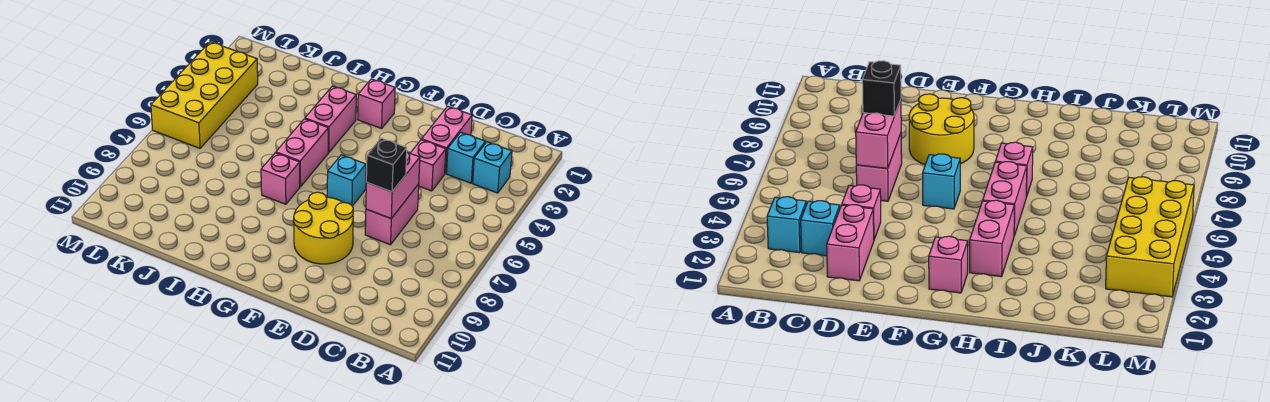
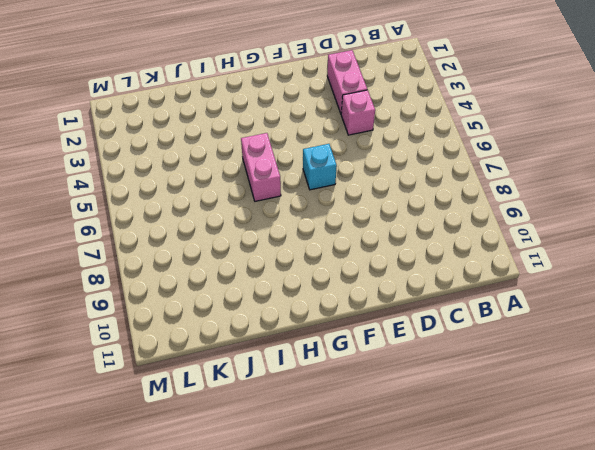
none -> cyan 1x1 brick [473,142,512,193]
none -> cyan 1x1 brick [447,132,485,183]
none -> pink 1x2 brick [365,184,419,245]

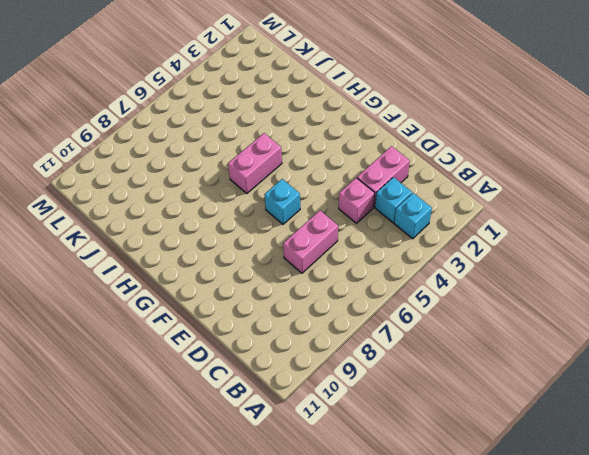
none -> yellow 2x2 round brick [294,192,353,264]
none -> pink 1x1 brick [358,79,395,128]
none -> pink 1x2 brick [305,86,356,152]

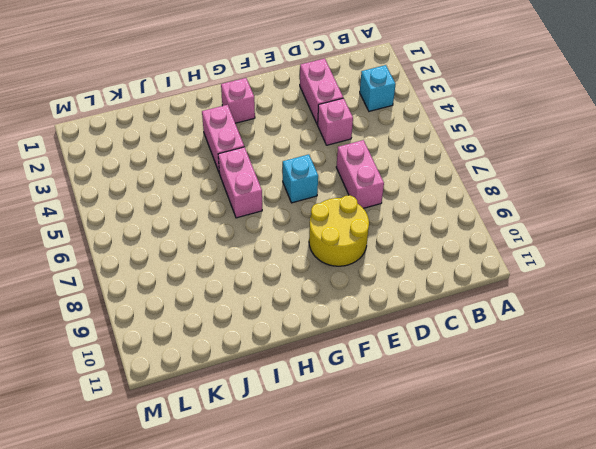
none -> cyan 1x1 brick [447,132,485,183]
none -> pink 1x1 brick [261,153,300,204]
none -> yellow 2x4 brick [151,42,258,148]

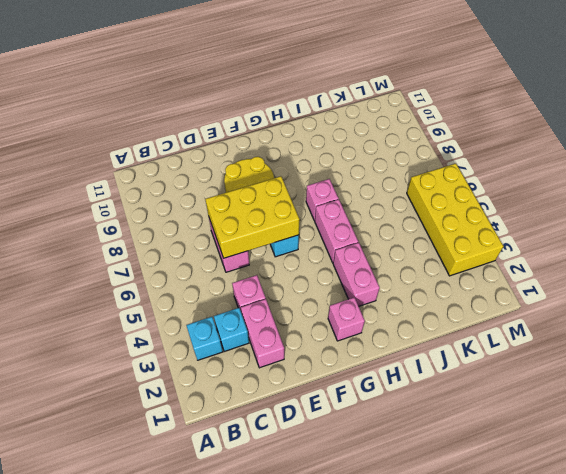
yellow 2x3 brick [205,176,300,258] -> pink 1x2 brick [366,152,420,218]
none -> black 1x1 brick [366,138,407,192]

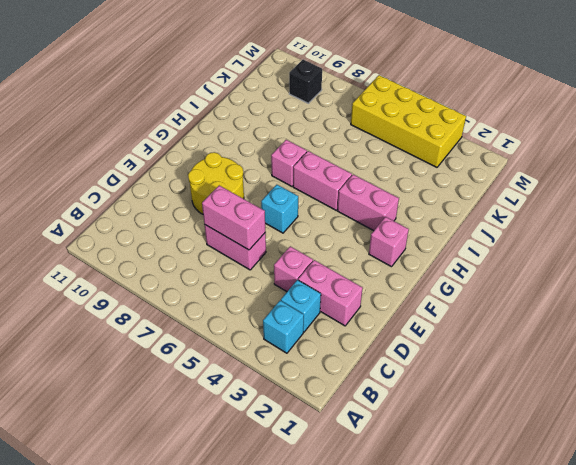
black 1x1 brick [289,60,322,103] -> black 1x1 brick moved to [366,138,407,192]

